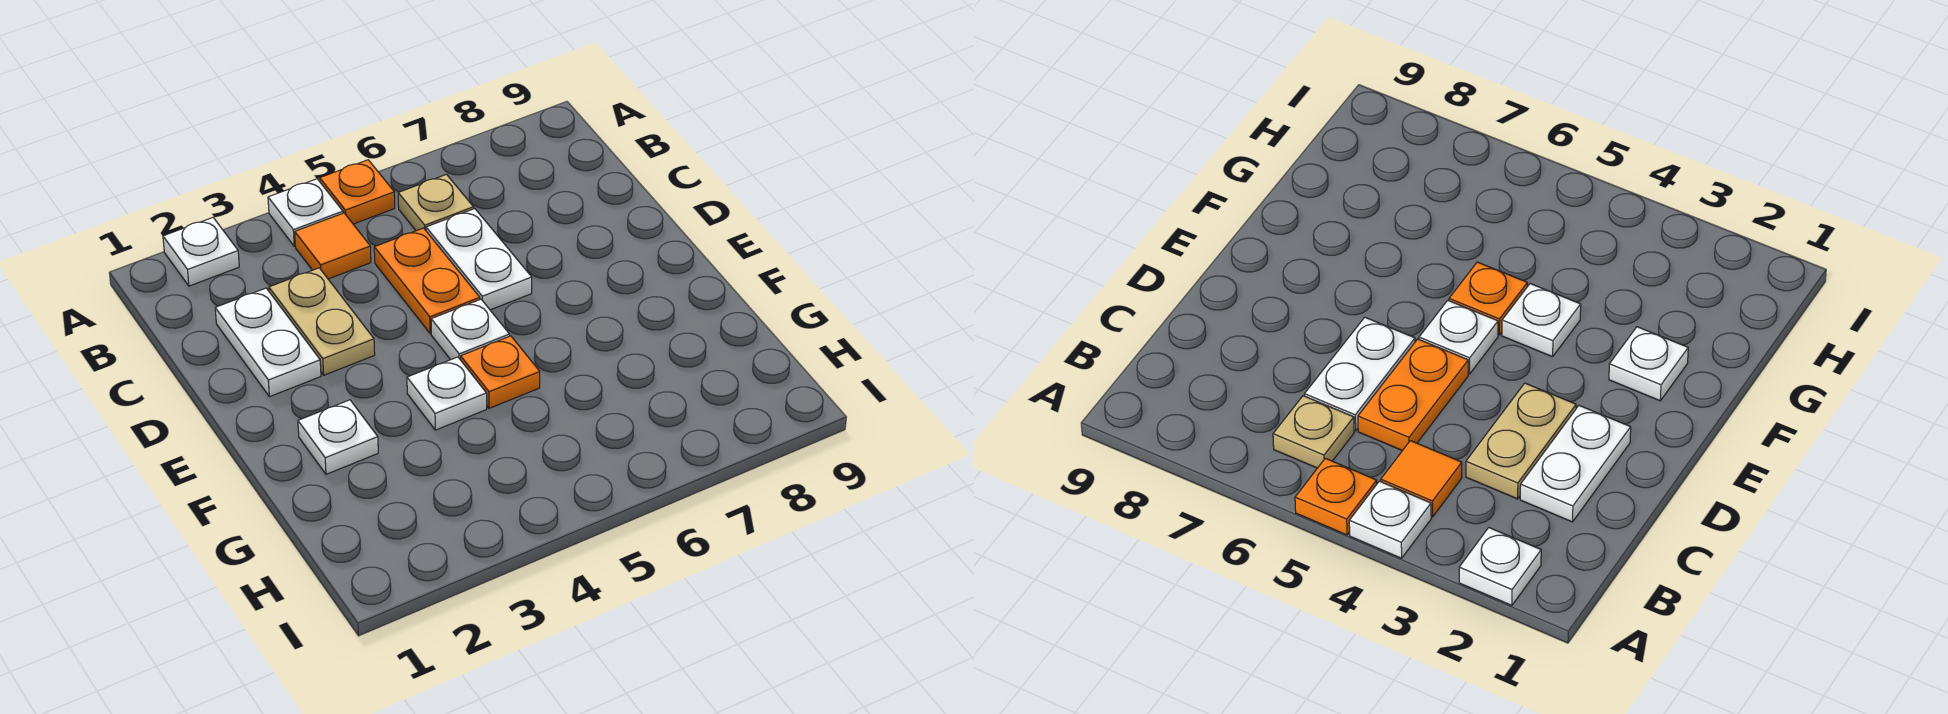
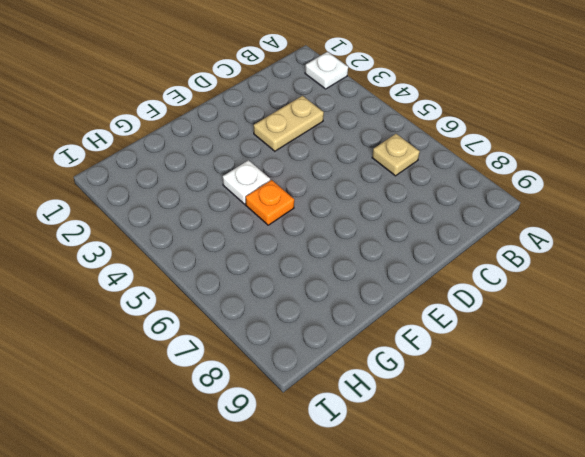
none -> white 1x1 plate [268,179,343,246]
none -> orange 1x1 plate [320,160,395,224]
none -> orange 1x1 tile [295,213,371,279]

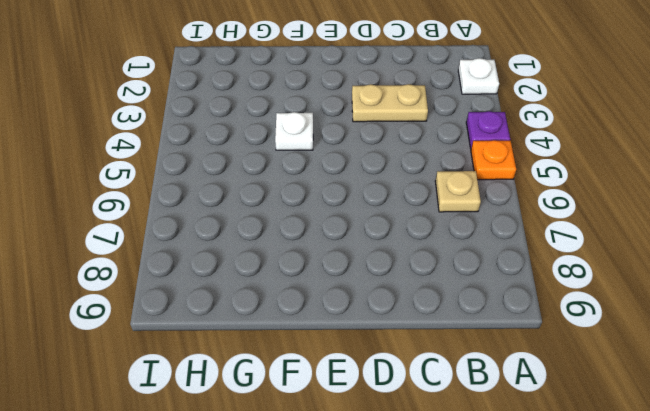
purple 1x1 plate [466,111,510,148] -> white 1x1 plate [268,179,343,246]
none -> orange 1x1 tile [295,213,371,279]
none -> white 1x2 plate [215,288,321,397]
none -> orange 1x2 plate [374,228,480,333]

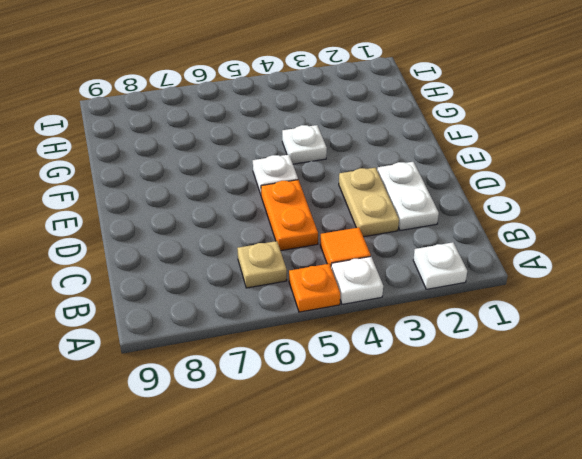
none -> white 1x2 plate [426,209,532,310]
none -> white 1x1 plate [298,400,378,474]
none -> orange 1x1 plate [461,336,540,408]

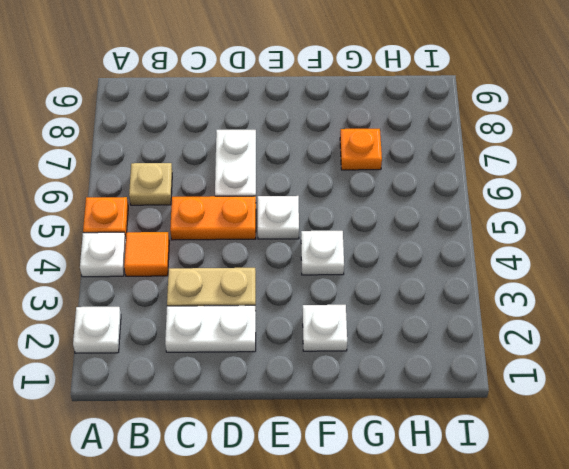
white 1x2 plate [215,130,256,196] -> white 1x2 plate turned to [426,209,532,310]
orange 1x1 plate [340,129,382,170] -> orange 1x1 plate moved to [461,336,540,408]

